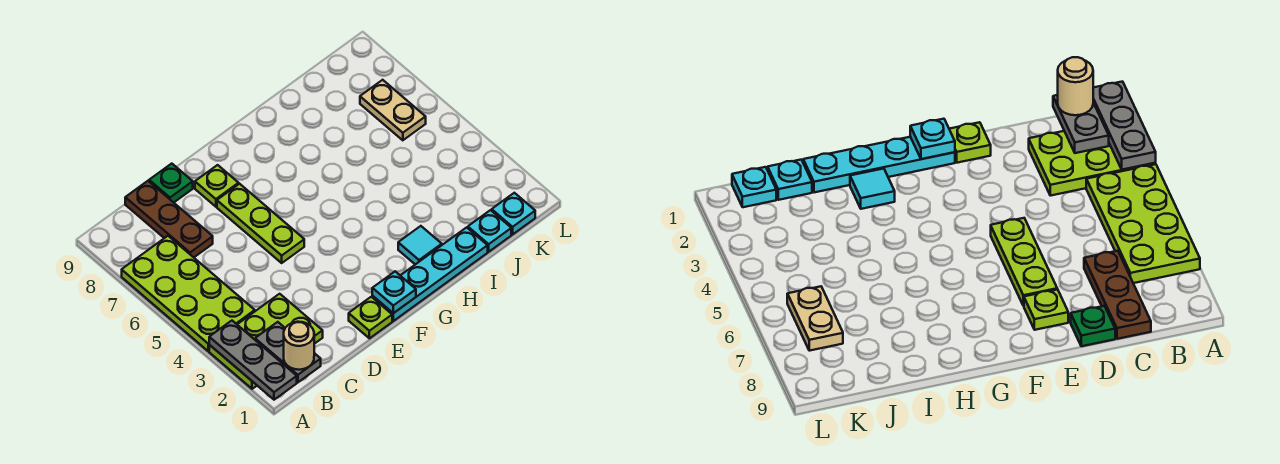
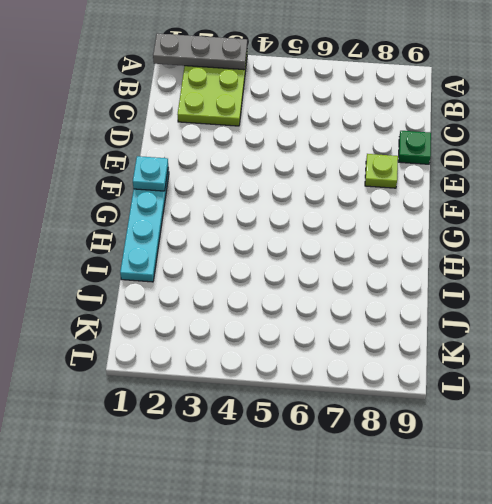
none -> lime 2x4 plate [122,236,255,351]
none -> brown 1x3 plate [125,181,213,257]
none -> lime 1x1 plate [349,297,392,338]

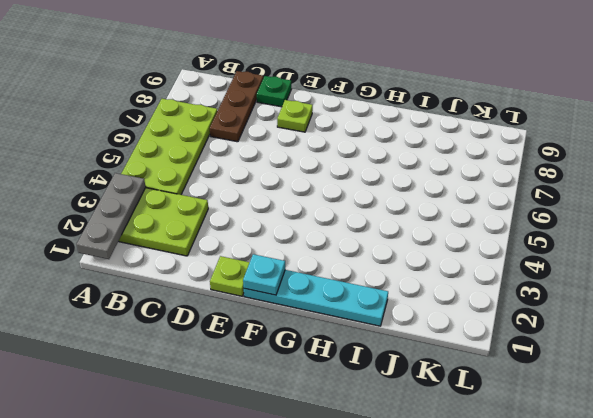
none -> lime 1x3 plate [217,184,304,263]
none -> cyan 1x1 tile [398,226,442,264]
none -> cyan 1x1 plate [468,210,511,252]

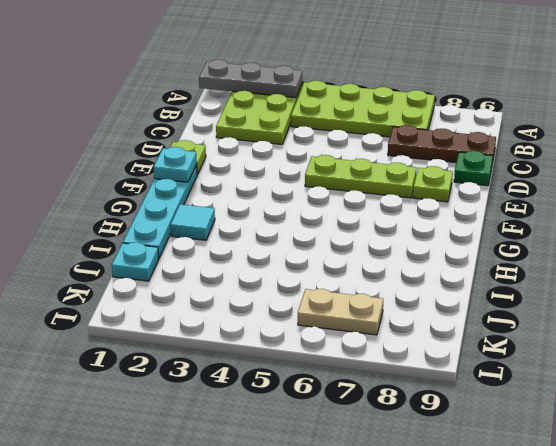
none -> cyan 1x1 plate [492,193,535,234]
none -> grey 1x2 plate [255,322,321,382]
none -> tan 1x1 round brick [284,322,314,370]

